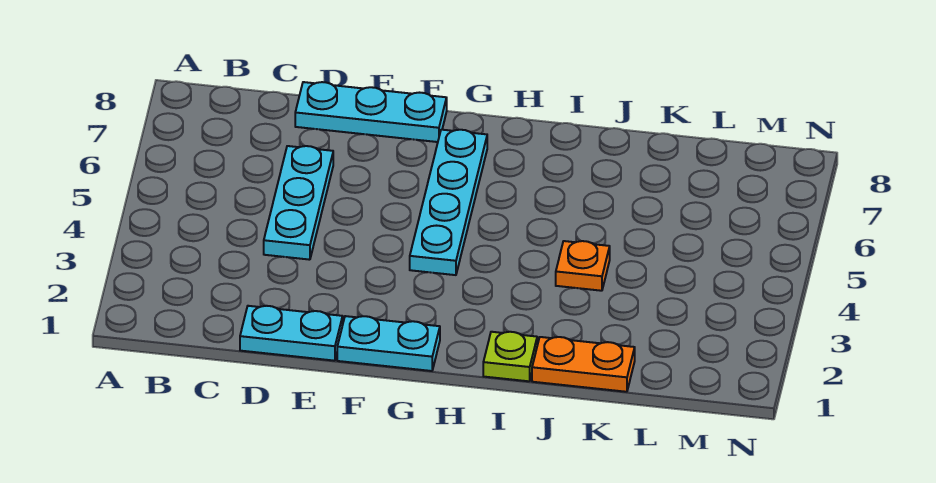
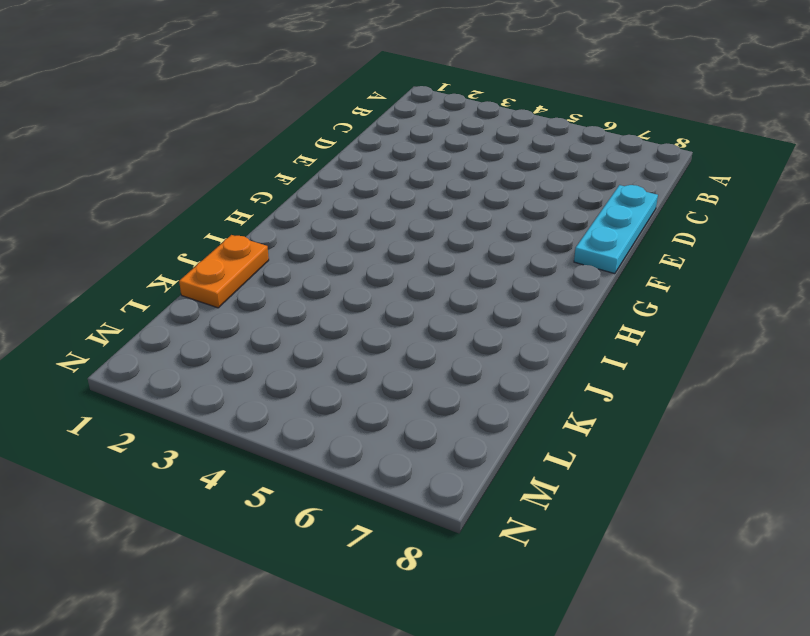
none -> cyan 1x2 plate [240,306,343,361]
none -> cyan 1x3 plate [264,146,333,260]

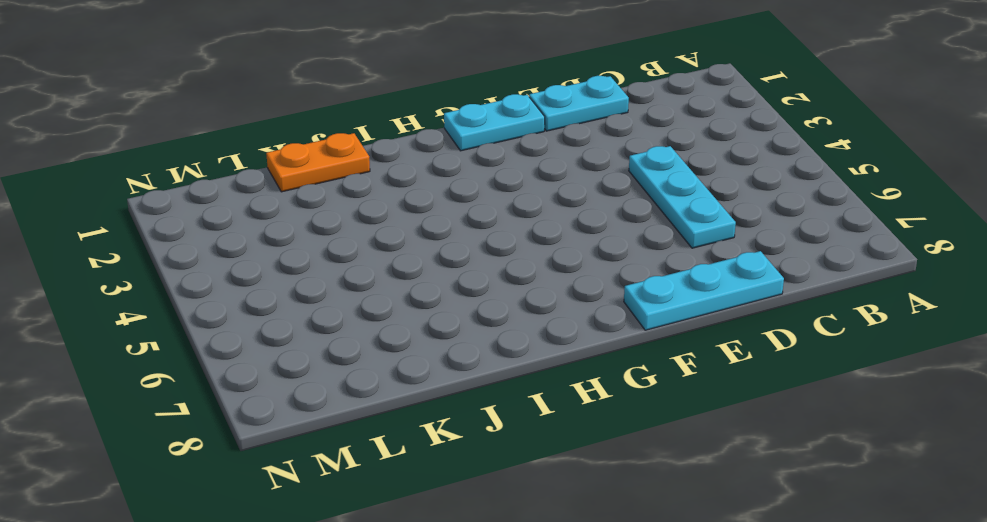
none -> cyan 1x4 plate [410,130,487,275]
none -> lime 1x1 plate [483,332,537,381]

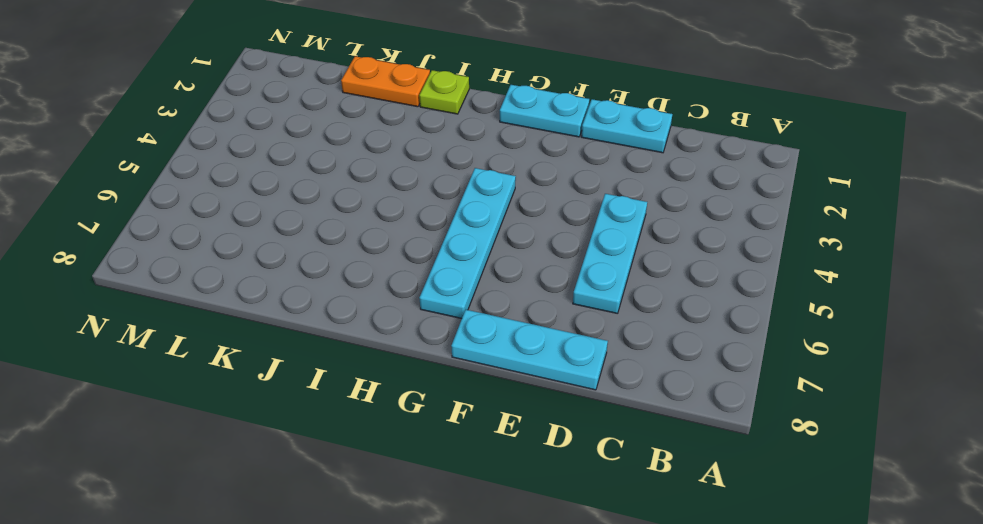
none -> orange 1x1 plate [556,241,610,291]

